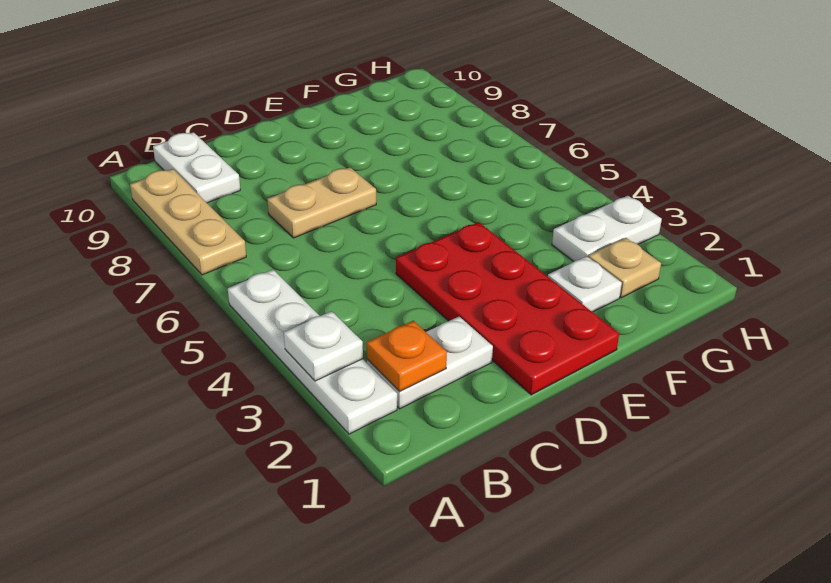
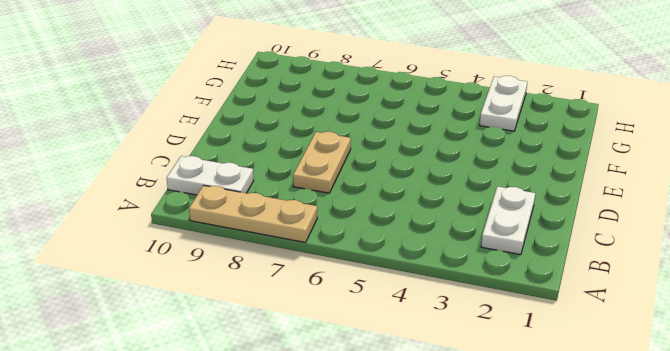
none -> white 1x4 plate [228,270,397,434]
none -> red 2x4 plate [396,222,619,395]

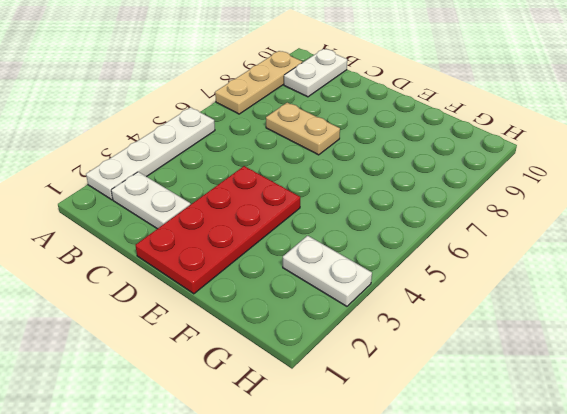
none -> white 1x1 plate [548,256,622,312]
none -> tan 1x1 plate [589,238,661,298]

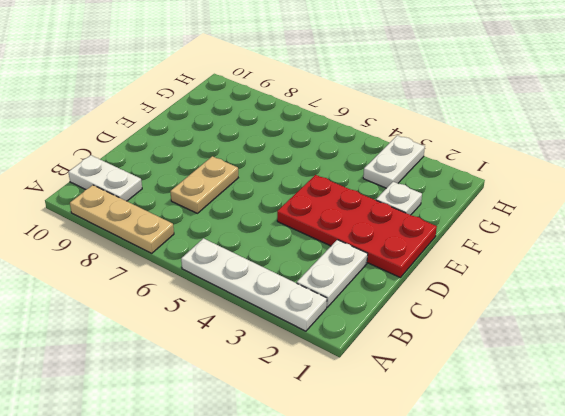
none -> tan 1x1 plate [589,238,661,298]
none -> white 1x1 plate [284,311,363,381]

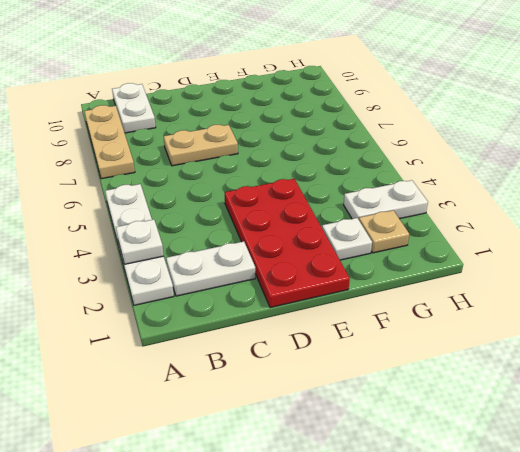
none -> orange 1x1 plate [367,321,447,392]

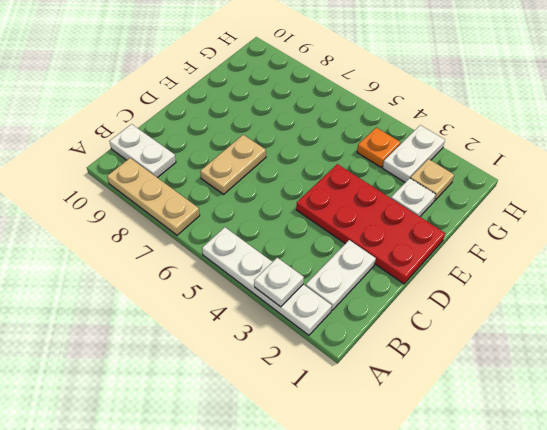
orange 1x1 plate [357,127,401,167] -> orange 1x1 plate moved to [367,321,447,392]

